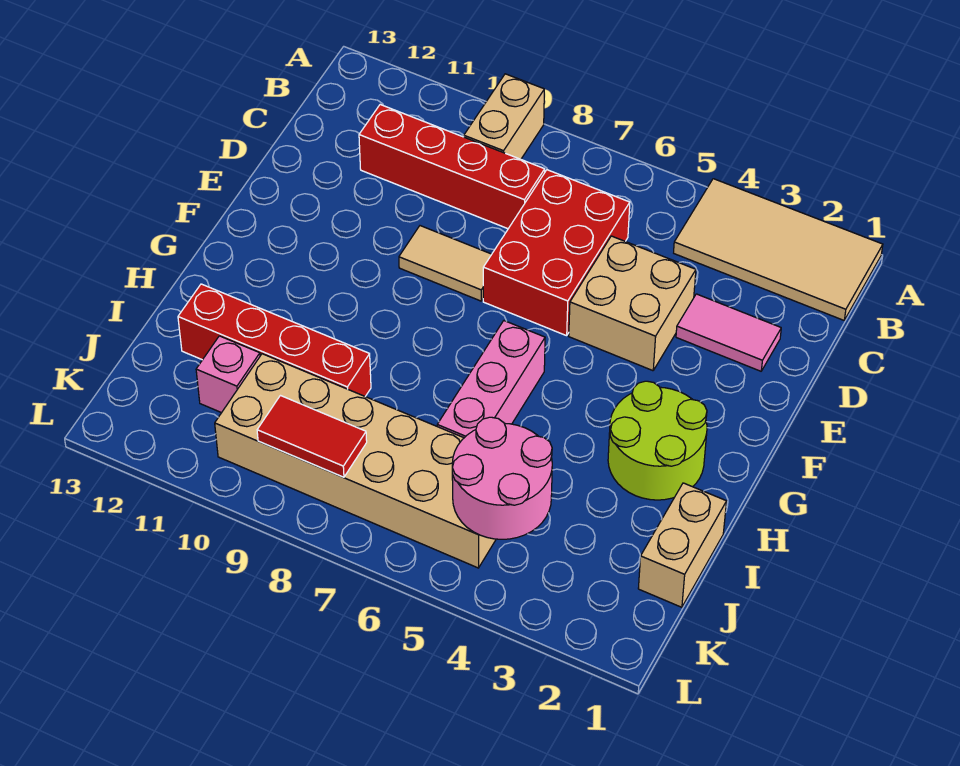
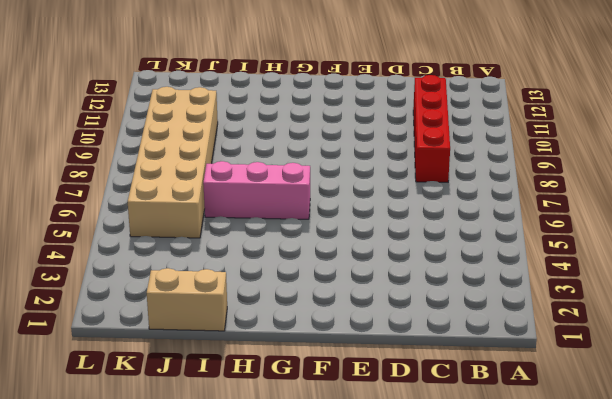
none -> tan 2x4 tile [674,179,883,320]
none -> tan 1x2 brick [464,74,544,159]
none -> red 2x3 brick [483,170,630,336]

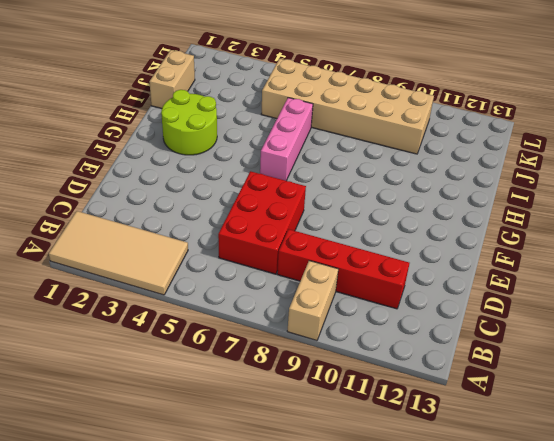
none -> pink 1x2 tile [676,294,781,371]
none -> tan 2x2 brick [569,236,696,371]
none -> tan 1x2 tile [399,226,492,301]

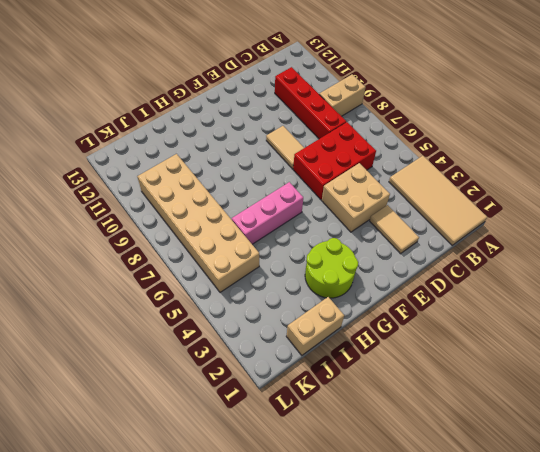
tan 1x2 tile [370,205,419,254] -> pink 1x2 tile [676,294,781,371]
none -> red 1x4 brick [178,284,371,396]
none -> pink 1x1 brick [196,336,260,413]
none -> pink 2x2 round brick [452,417,552,539]

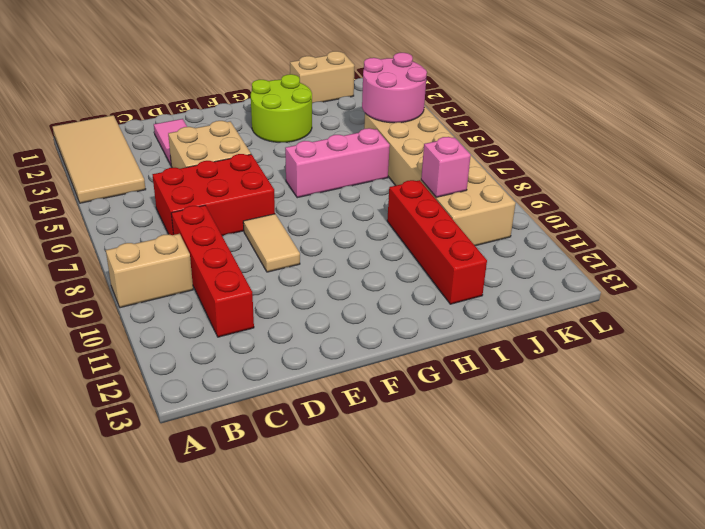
pink 1x1 brick [421,137,471,197] -> pink 1x1 brick moved to [196,336,260,413]
none -> red 1x2 tile [257,396,367,477]

